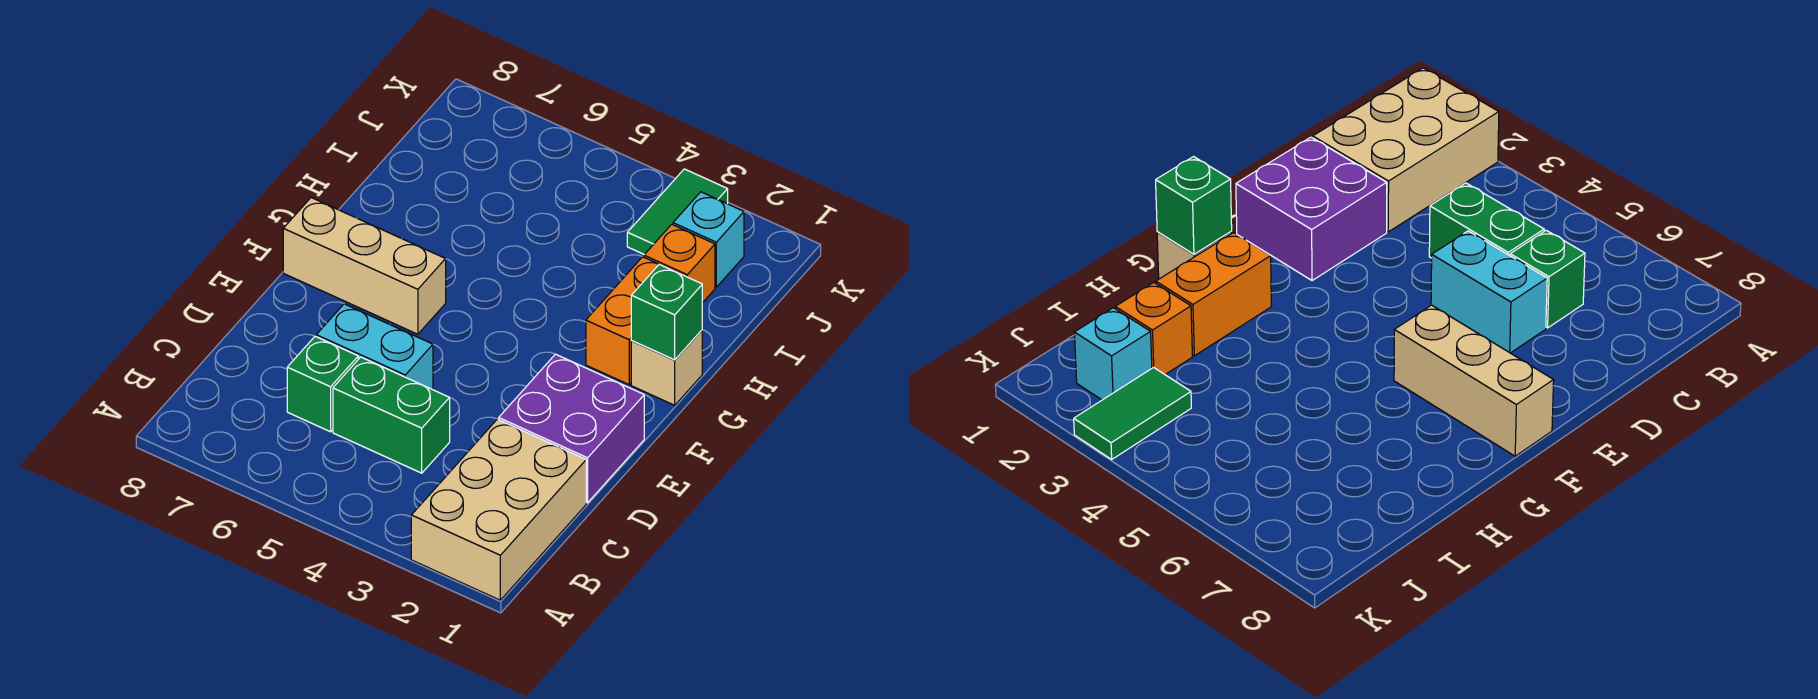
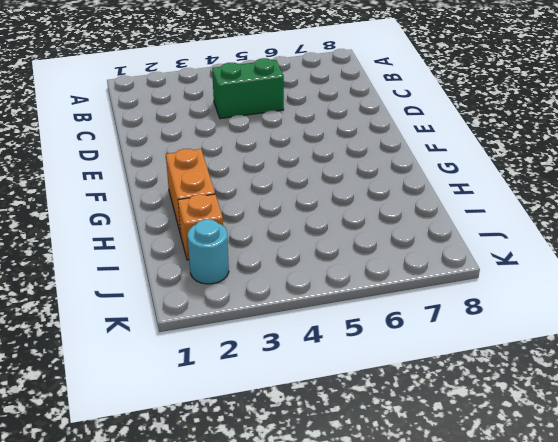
cyan 1x1 round brick [188,219,229,284] -> cyan 1x1 brick [673,192,744,287]
none -> tan 2x3 brick [411,419,586,600]
none -> green 1x1 brick [287,337,358,432]
none -> purple 2x2 brick [499,354,644,503]

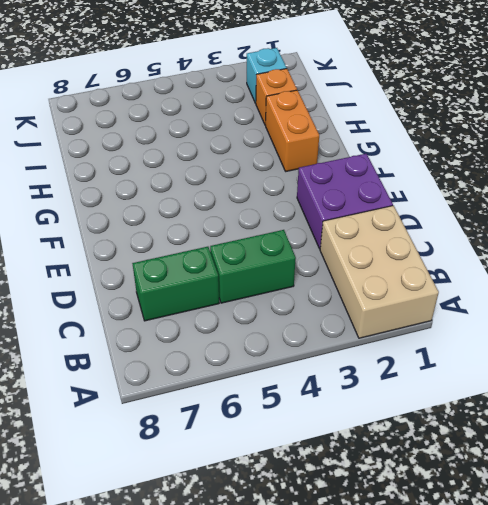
green 1x2 brick [132,247,219,321] -> green 1x1 brick [287,337,358,432]
none -> cyan 1x2 brick [316,304,433,390]
none -> tan 1x3 brick [283,198,446,334]
none -> tan 1x1 brick [631,330,702,405]

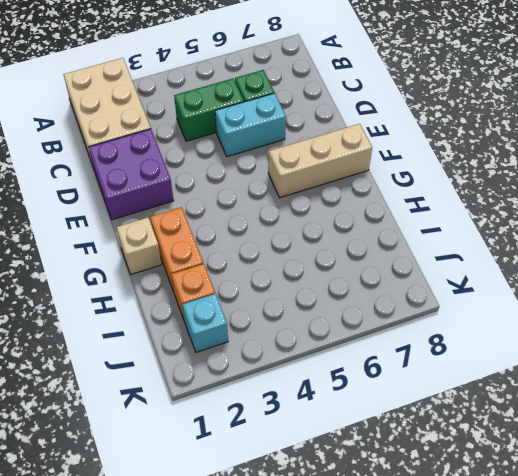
none -> green 1x2 tile [627,169,728,255]
none -> green 1x1 brick [631,265,702,360]

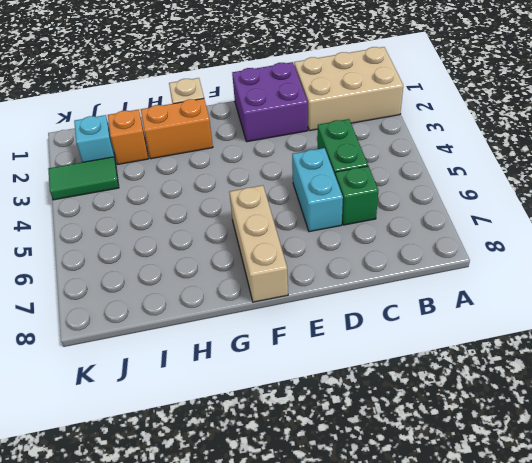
none -> green 1x1 brick [631,265,702,360]

